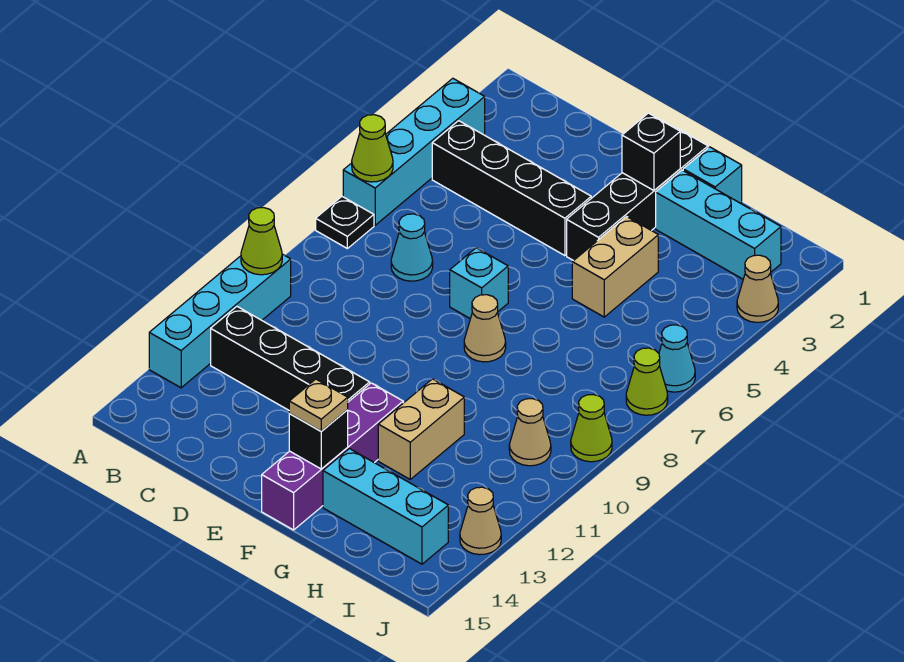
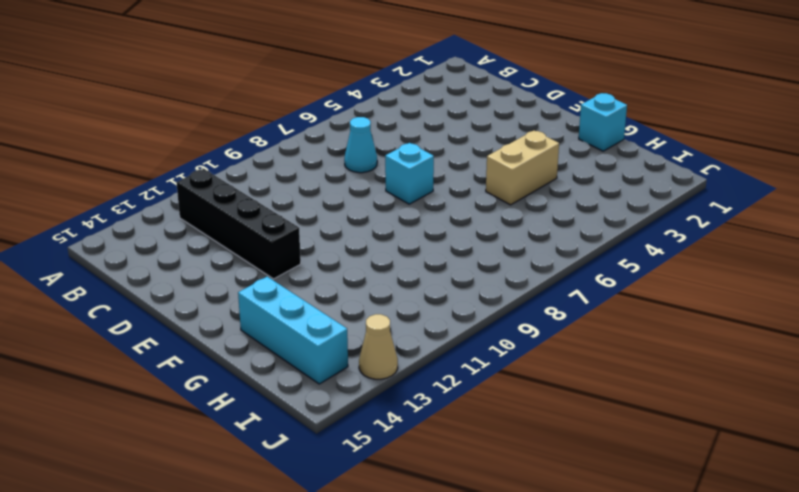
none -> cyan 1x4 brick [343,78,485,225]
none -> black 1x1 plate [316,197,374,248]
none -> cyan 1x4 brick [149,254,291,388]

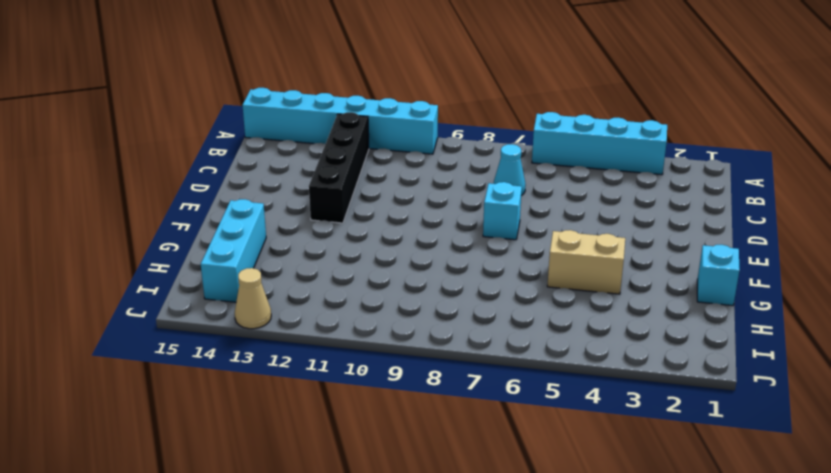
cyan 1x6 brick [243,88,438,154] -> cyan 1x4 brick [149,254,291,388]
none -> black 1x1 plate [316,197,374,248]
none -> black 1x4 brick [432,121,591,256]
none -> black 1x4 brick [567,128,708,261]

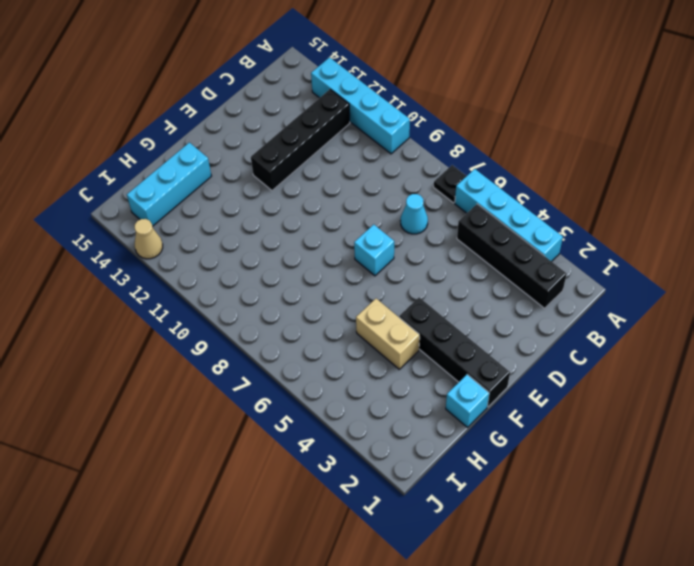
black 1x4 brick [457,204,567,308] -> black 1x4 brick turned to [432,121,591,256]
none -> tan 1x1 cone [464,295,506,362]
none -> purple 1x4 brick [262,383,403,530]
none -> cyan 1x3 brick [656,170,781,279]

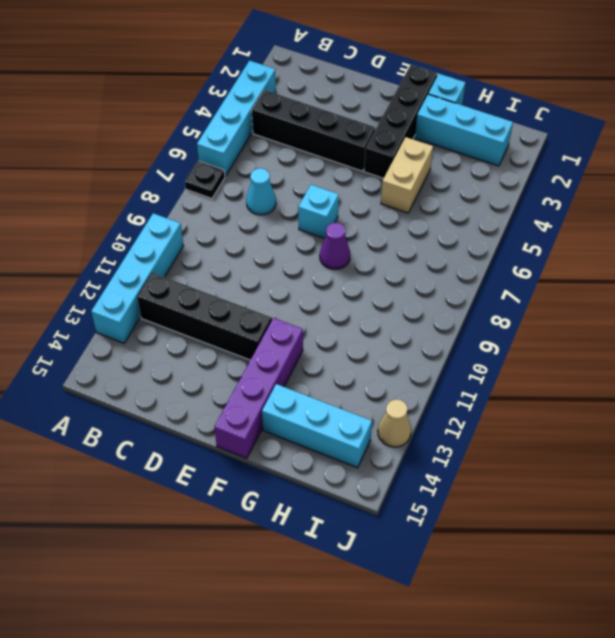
purple 1x1 cone [320,223,350,269] -> tan 1x1 cone [464,295,506,362]
none -> tan 1x2 brick [378,379,464,479]
none -> tan 1x1 cone [509,399,551,466]
none -> tan 1x1 cone [737,255,778,322]

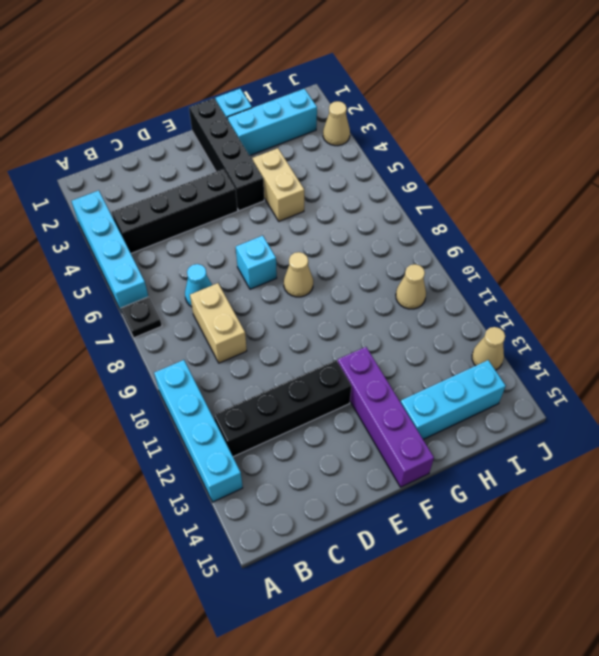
tan 1x2 brick [190,283,247,363] -> tan 1x2 brick moved to [378,379,464,479]
none -> cyan 1x1 cone [659,325,695,392]
none -> lime 1x1 cone [626,348,668,415]
none -> lime 1x1 cone [571,395,612,462]

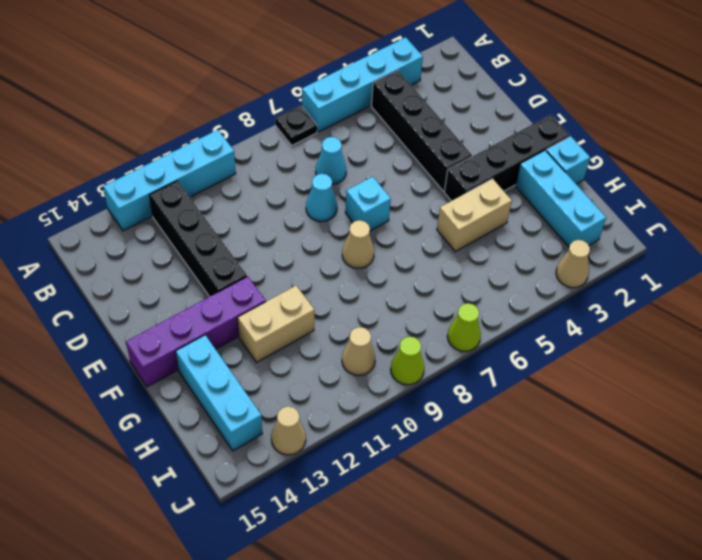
cyan 1x1 cone [306,174,337,222] -> cyan 1x1 cone moved to [659,325,695,392]
none -> lime 1x1 cone [352,115,393,182]
none -> lime 1x1 cone [241,208,282,275]
none -> black 1x1 brick [622,113,680,190]

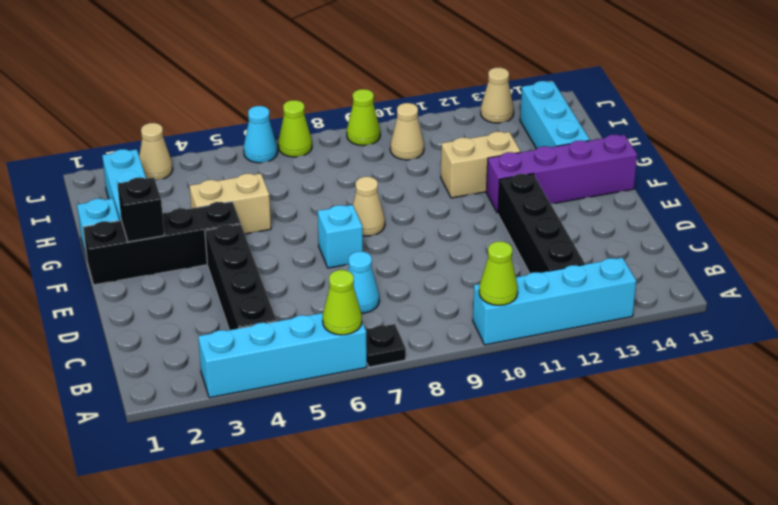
none -> black 1x1 brick [289,410,348,469]
none -> tan 1x1 plate [289,379,348,431]

